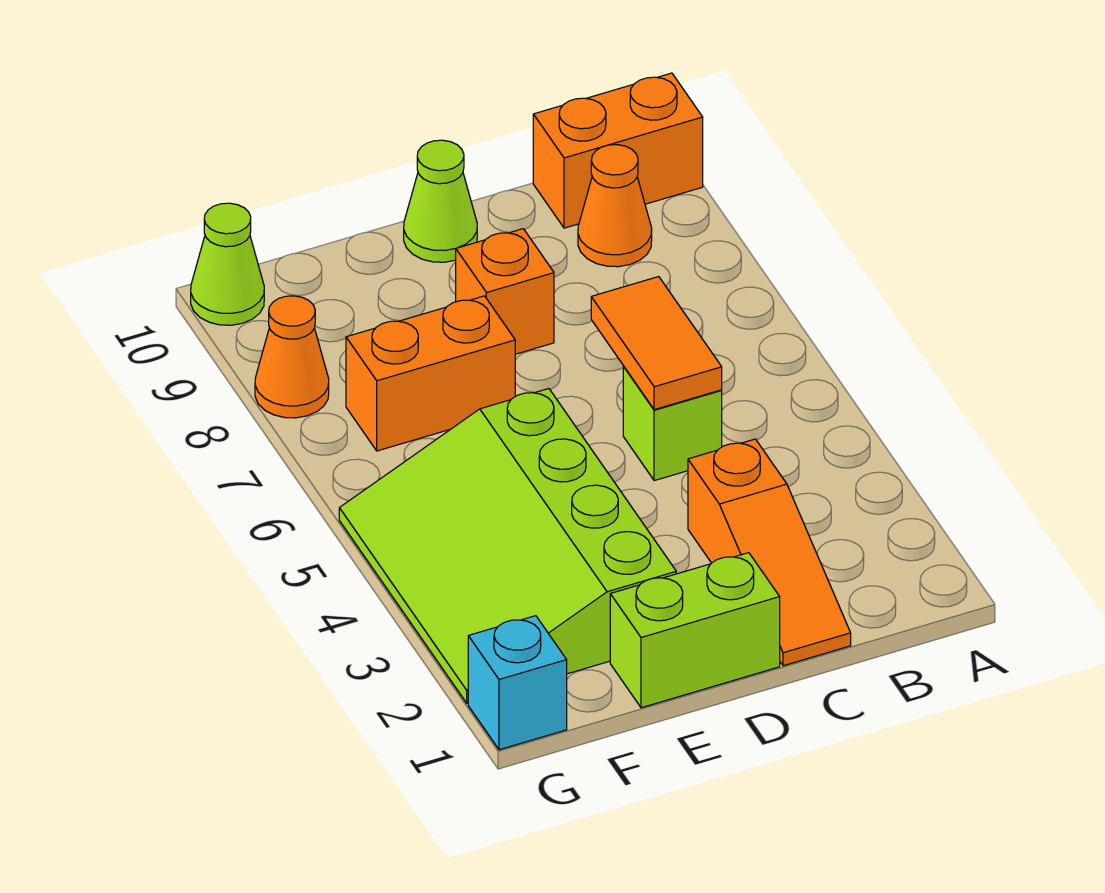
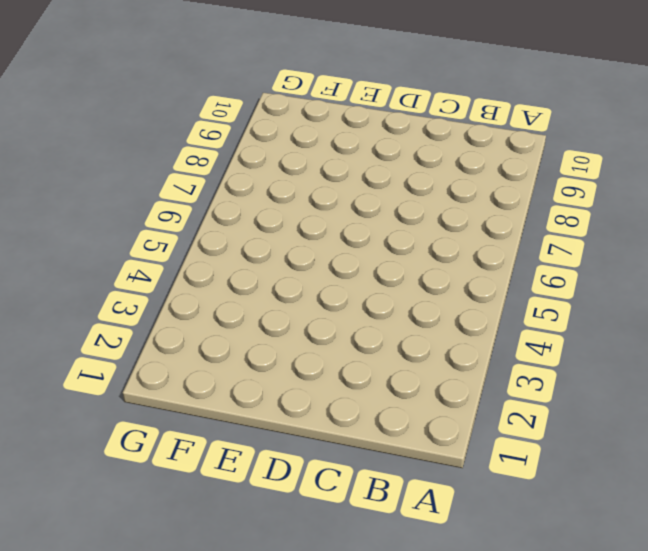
none -> orange 1x2 brick [533,73,703,228]
none -> orange 1x1 cone [578,145,652,267]
none -> orange 1x3 slope [688,439,851,666]

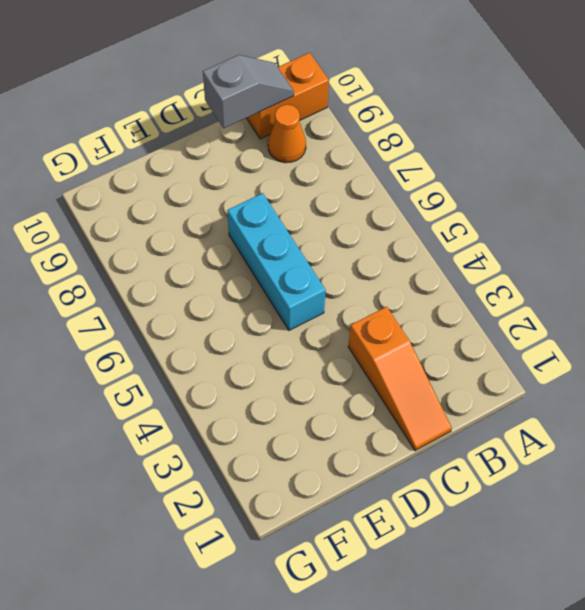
grey 1x2 slope [203,55,294,128] -> none
cyan 1x3 brick [227,193,326,330] -> none
none -> lime 1x1 brick [623,367,722,481]
none -> lime 1x2 brick [610,553,780,708]
none -> orange 1x1 brick [456,229,554,354]

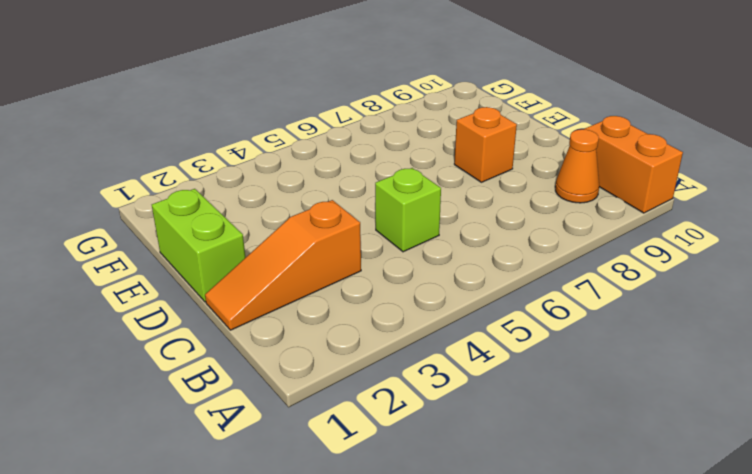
none -> lime 1x1 cone [404,140,477,262]
none -> lime 3x4 slope [339,389,676,703]
none -> orange 1x2 brick [346,296,515,451]

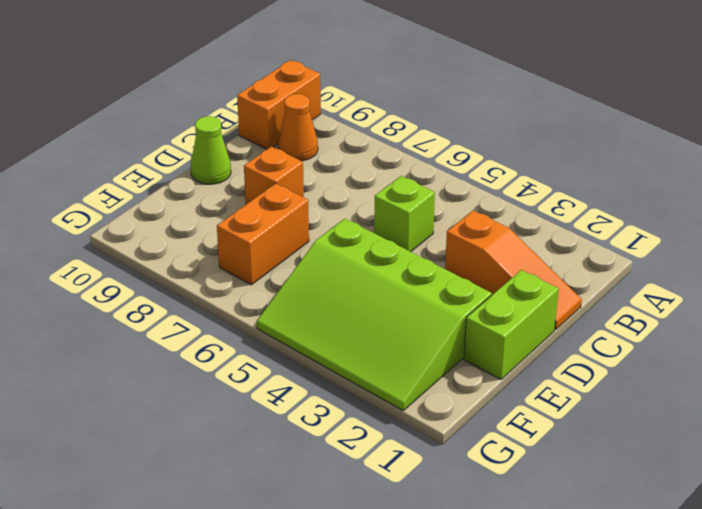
none -> cyan 1x1 brick [468,616,567,750]
none -> orange 1x1 cone [255,296,329,418]
none -> lime 1x1 cone [191,203,264,325]

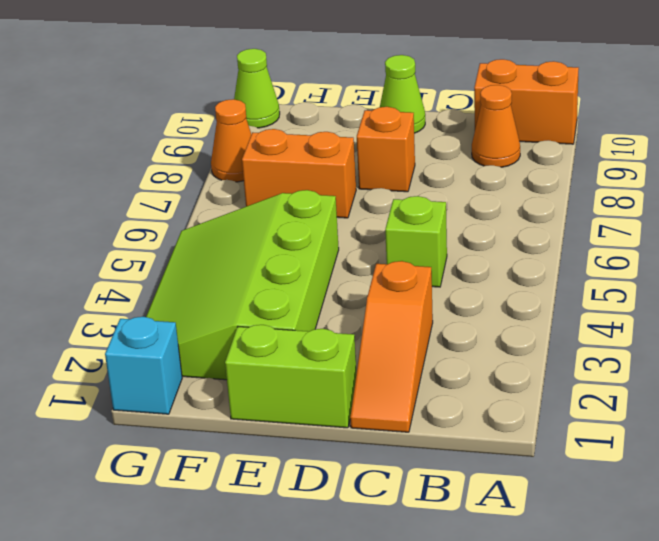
none -> orange 1x2 tile [591,277,722,410]

